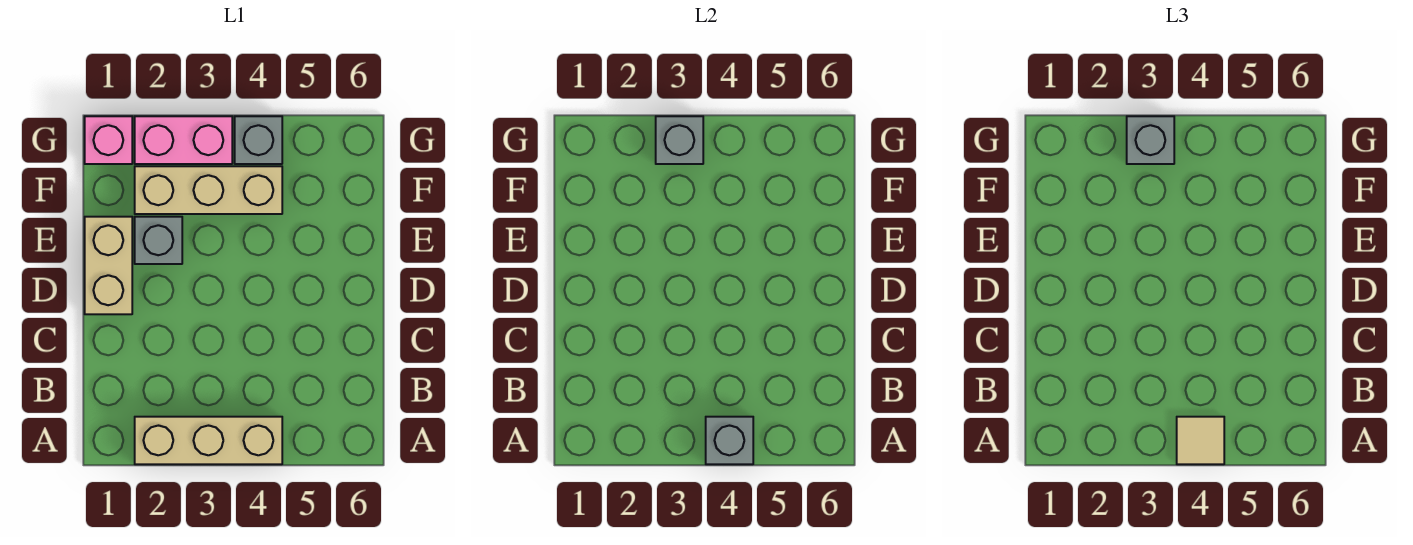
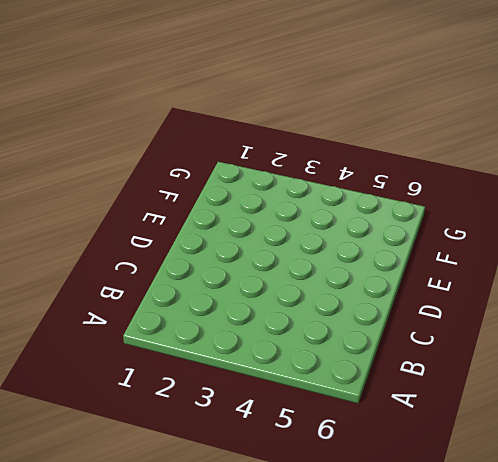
none -> tan 1x3 brick [135,417,282,464]
none -> tan 1x2 brick [85,217,132,314]

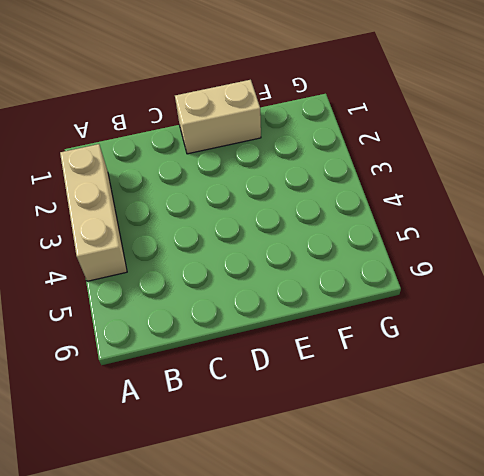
none -> grey 1x1 brick [135,217,182,264]
none -> tan 1x3 brick [135,166,282,214]

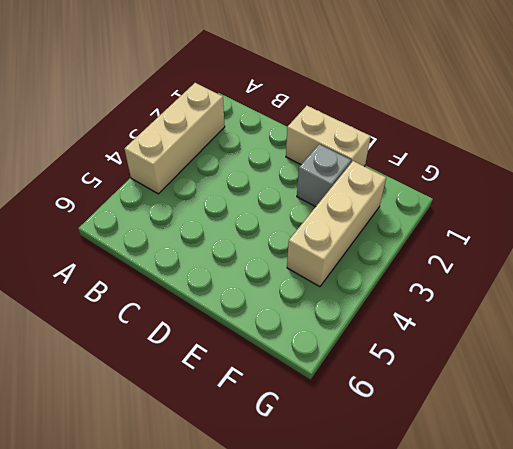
none -> pink 1x1 brick [85,116,132,164]
none -> pink 1x2 brick [135,116,232,164]

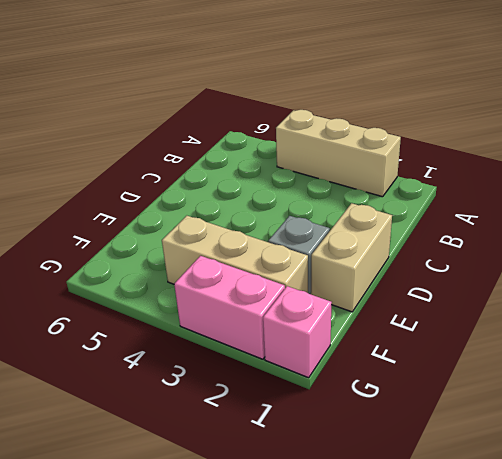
none -> grey 1x1 brick [235,116,282,164]
none -> grey 1x1 brick [706,417,753,464]

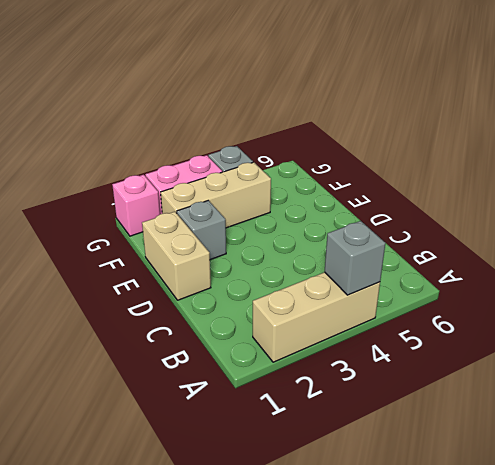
none -> grey 1x1 brick [656,116,703,164]
none -> tan 1x1 tile [1177,417,1224,464]

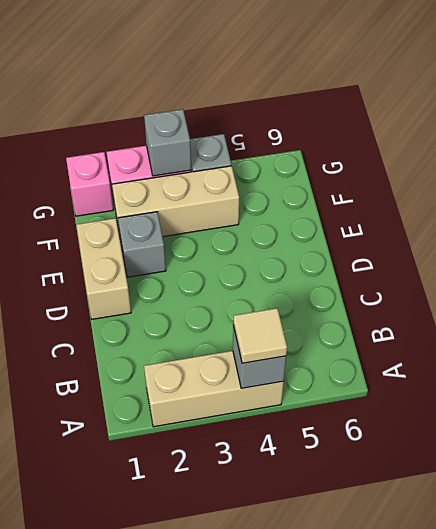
none -> grey 1x1 brick [1127,116,1174,164]

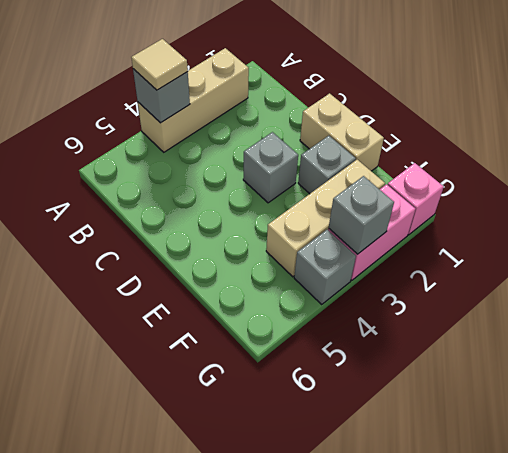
grey 1x1 brick [243,132,298,203] -> grey 1x1 brick moved to [1127,116,1174,164]

